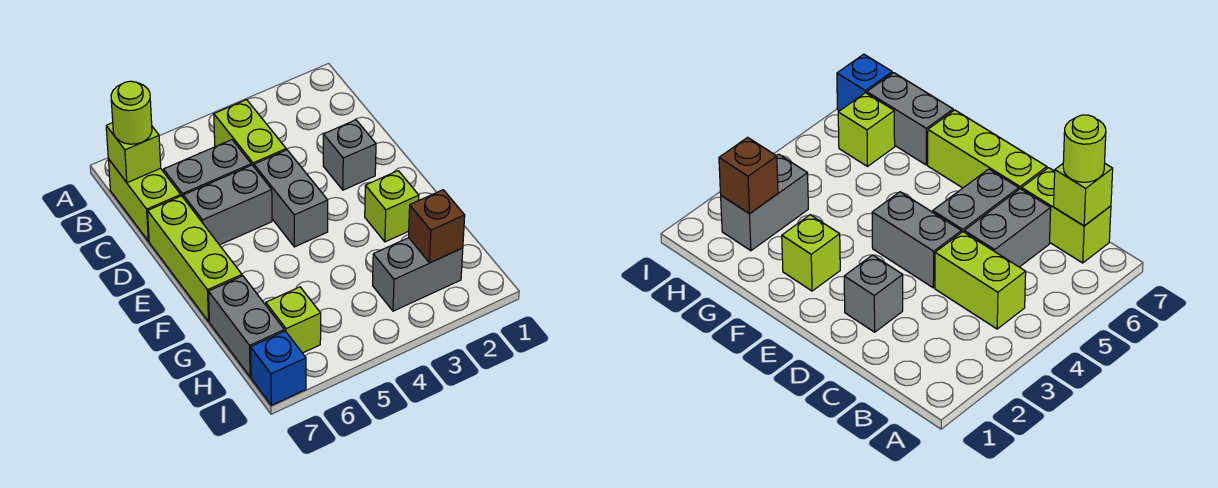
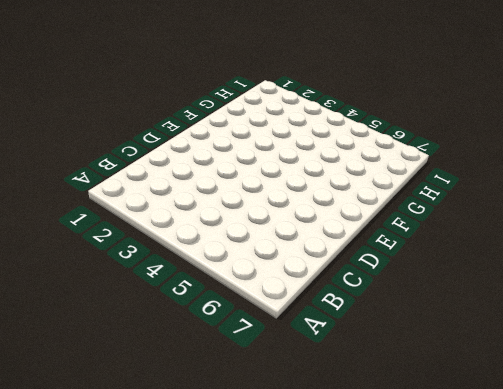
none -> lime 1x2 brick [214,100,286,166]
none -> lime 1x2 brick [108,159,181,241]
none -> grey 1x2 brick [163,140,251,197]

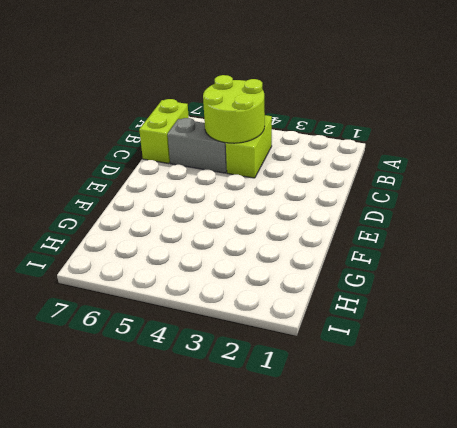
lime 2x2 round brick [203,75,265,143] -> none
none -> grey 1x1 brick [323,120,376,190]
none -> grey 1x2 brick [254,150,328,247]
none -> grey 1x2 brick [183,165,272,245]

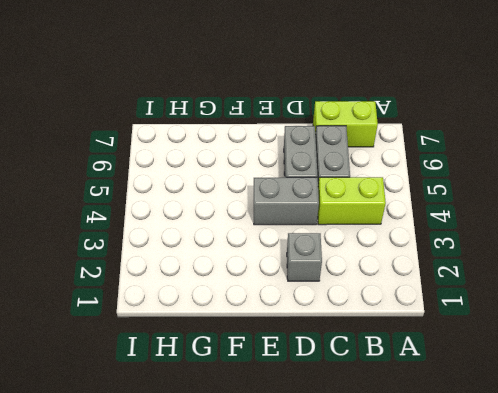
none -> lime 1x3 brick [148,196,242,321]
none -> lime 1x1 brick [365,171,419,242]
none -> grey 1x2 brick [208,276,284,377]

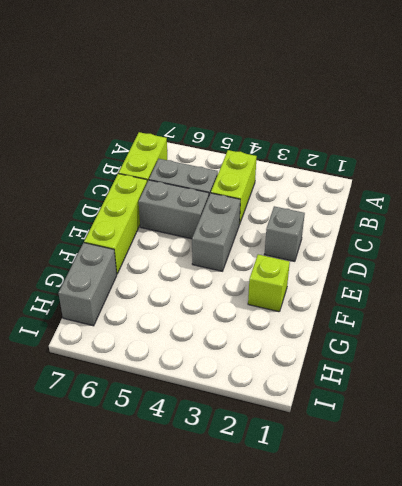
none -> grey 1x2 brick [373,238,463,311]
none -> lime 1x1 brick [266,287,321,353]
none -> blue 1x1 brick [251,331,306,405]

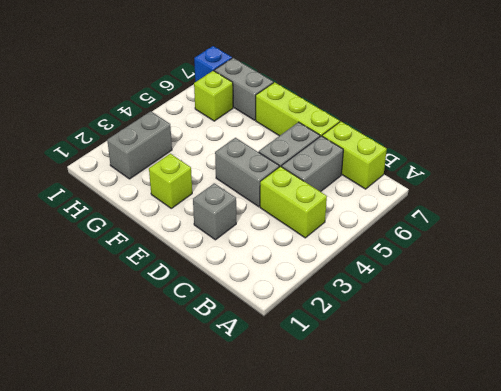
none -> lime 1x1 brick [106,123,161,183]
none -> brown 1x1 brick [409,190,465,263]
none -> lime 1x1 round brick [111,81,152,144]

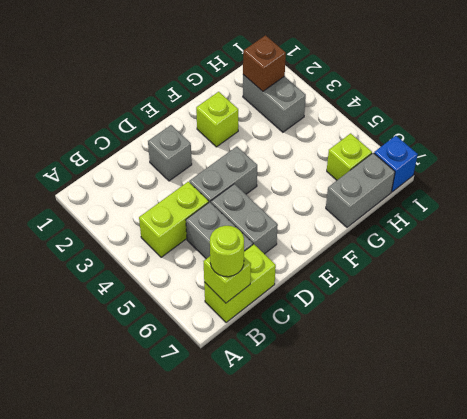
none -> lime 1x3 brick [148,196,242,321]

